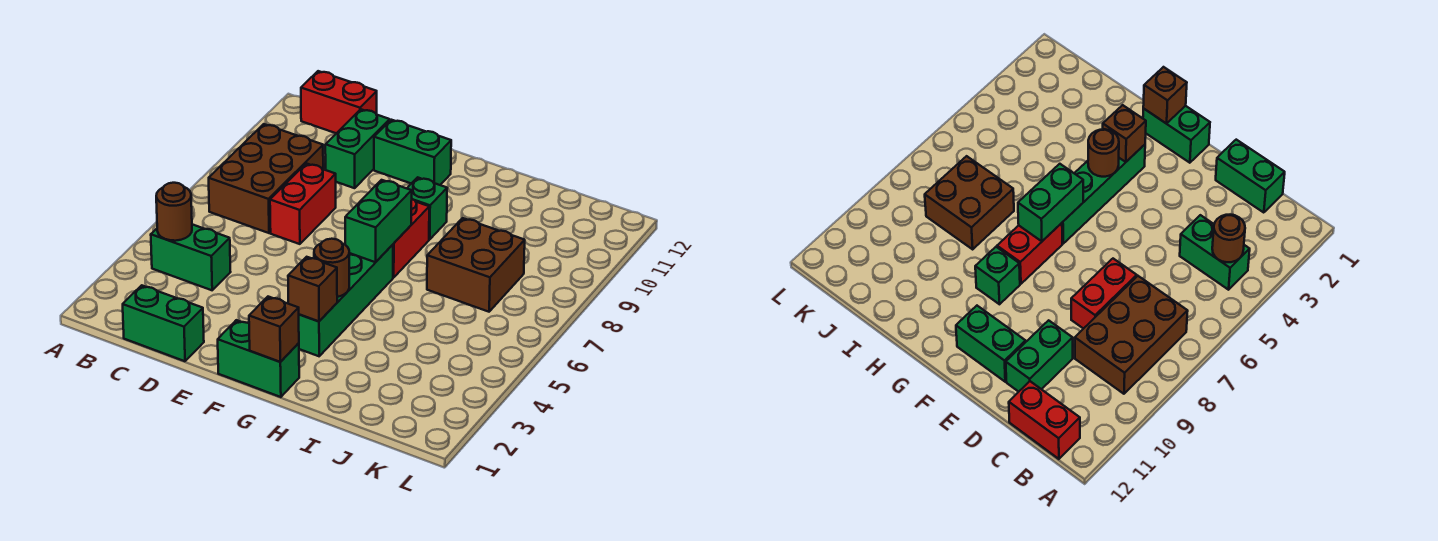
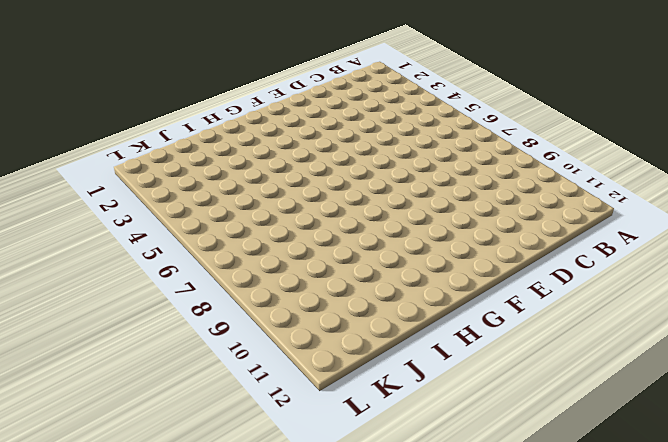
none -> green 1x2 brick [151,224,230,290]
none -> brown 2x3 brick [209,124,323,233]
none -> red 1x2 brick [301,71,377,133]

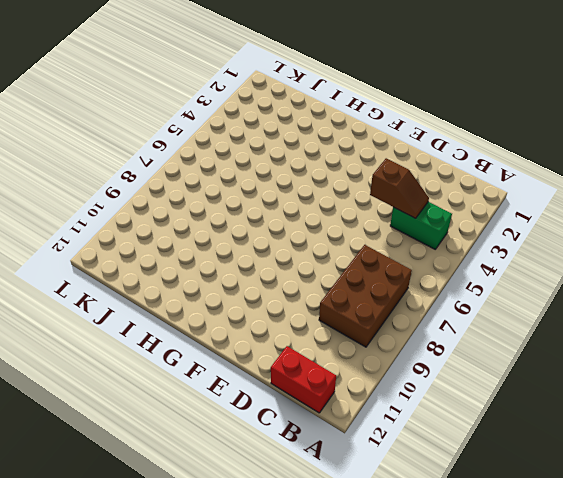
brown 1x2 slope [370,158,429,218] -> none
none -> green 1x2 brick [123,285,204,361]
none -> red 1x2 brick [270,163,336,244]
none -> green 1x2 brick [325,109,390,188]

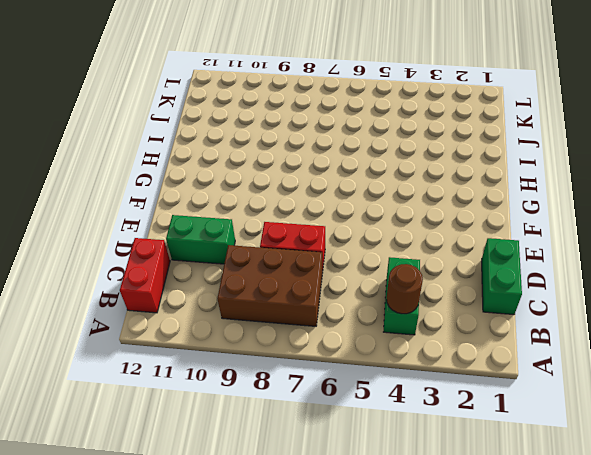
none -> green 1x2 brick [374,120,451,185]
none -> green 1x2 brick [218,320,299,397]
none -> green 1x4 brick [299,245,393,356]

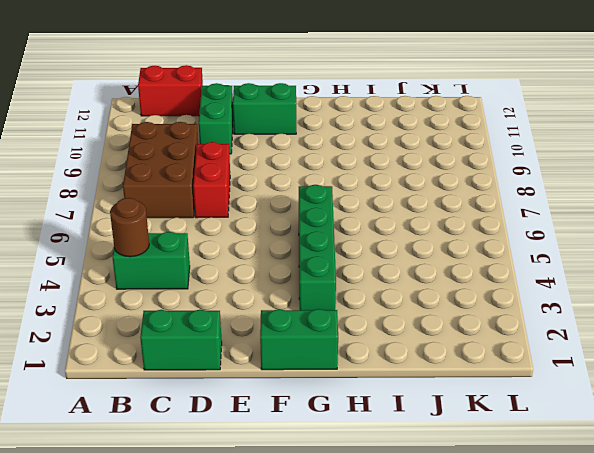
none -> red 1x2 brick [393,199,429,278]
none -> green 1x1 brick [407,177,447,239]
none -> brown 2x2 brick [427,218,525,312]

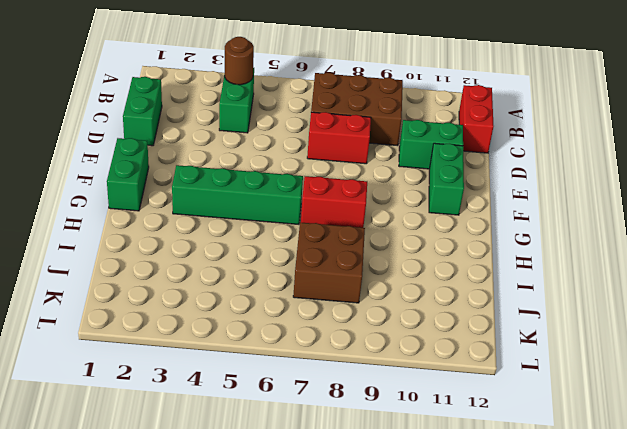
none -> green 1x1 brick [407,177,447,239]
none -> brown 1x1 brick [249,297,299,362]
none -> brown 1x1 brick [288,257,337,321]

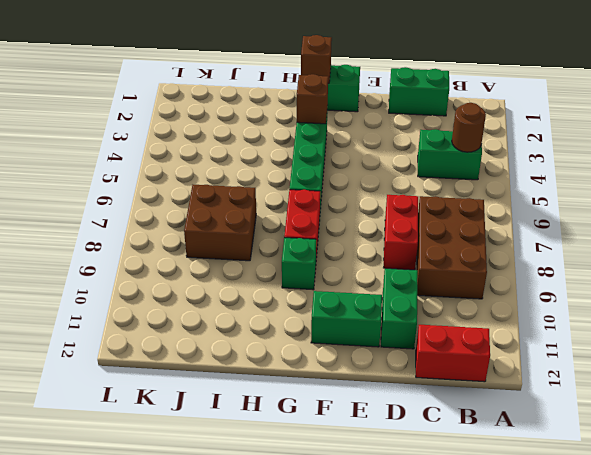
none -> brown 1x1 round brick [314,239,349,297]
none -> green 1x2 brick [345,180,412,262]

